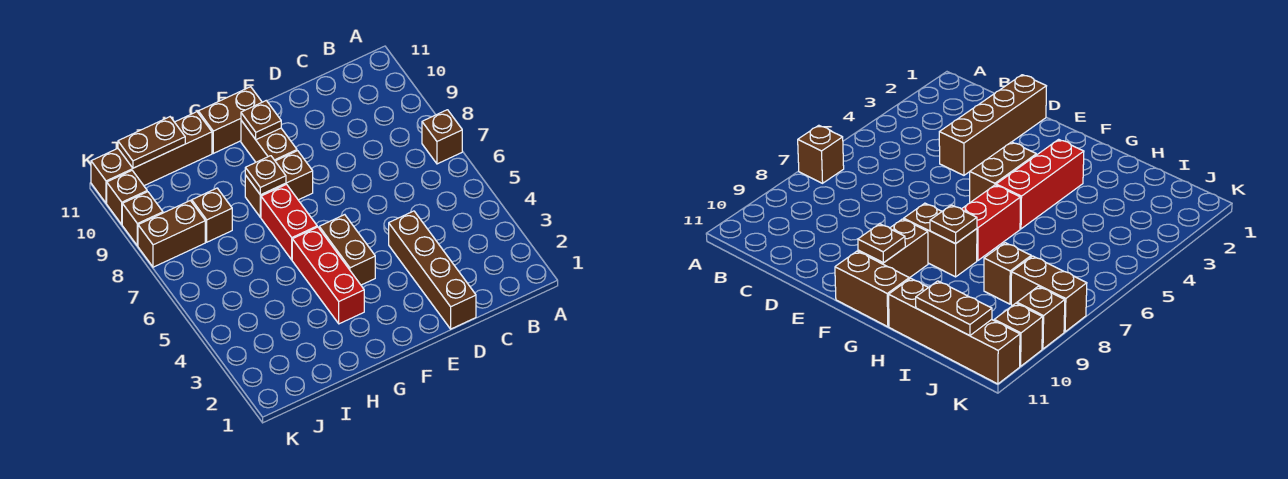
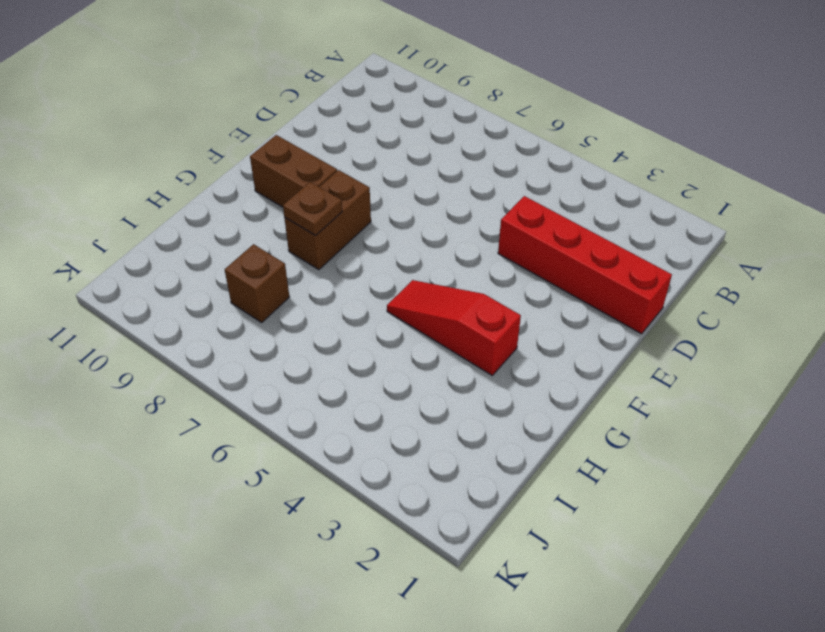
red 1x4 brick [498,196,672,334] -> brown 1x4 brick [389,211,476,329]
red 1x3 slope [387,280,521,375] -> red 1x3 brick [292,227,364,324]
none -> brown 1x1 brick [422,110,462,164]
none -> brown 1x2 brick [319,215,375,285]
none -> brown 1x2 brick [198,87,262,153]

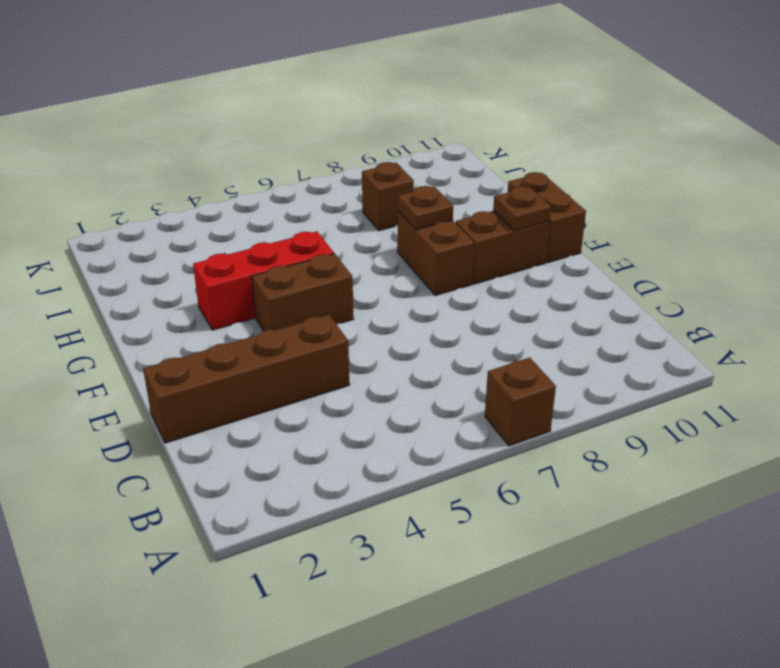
none -> red 1x2 brick [261,185,317,260]
none -> brown 1x4 brick [91,112,212,203]
none -> brown 1x2 brick [138,201,205,267]

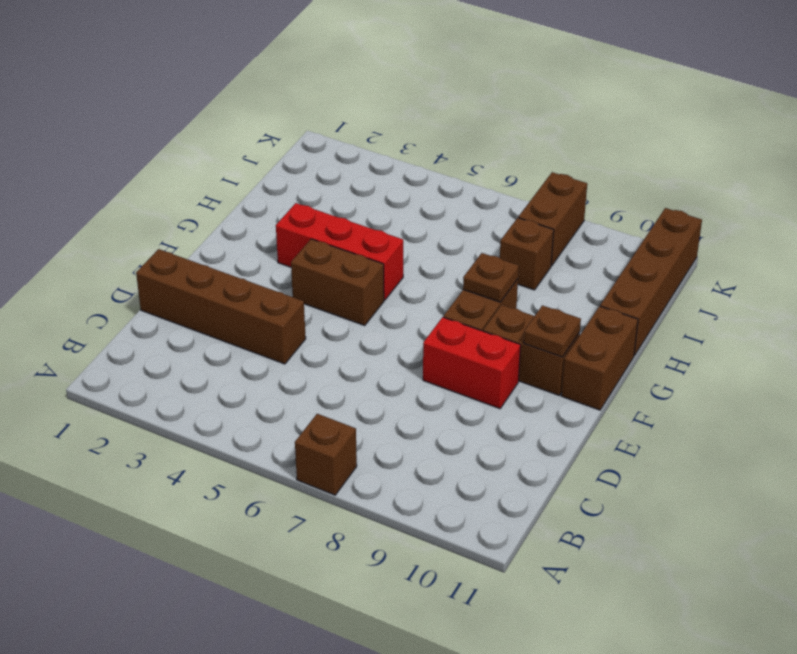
red 1x2 brick [423,317,521,409] -> red 1x2 brick moved to [261,185,317,260]
none -> brown 1x1 brick [122,192,163,246]
none -> brown 1x1 brick [107,171,147,224]
none -> brown 1x2 plate [118,117,185,168]

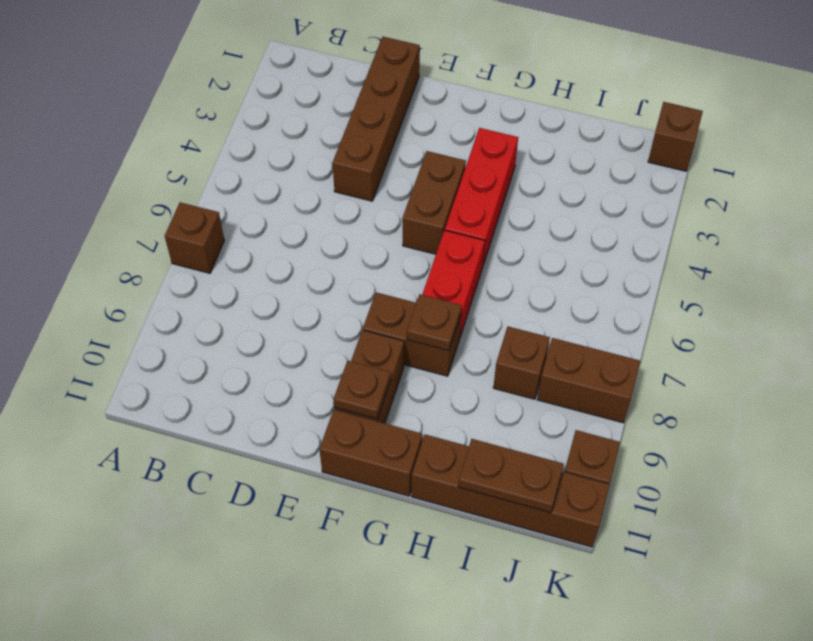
brown 1x1 brick [648,102,703,171] -> brown 1x1 brick moved to [122,192,163,246]

